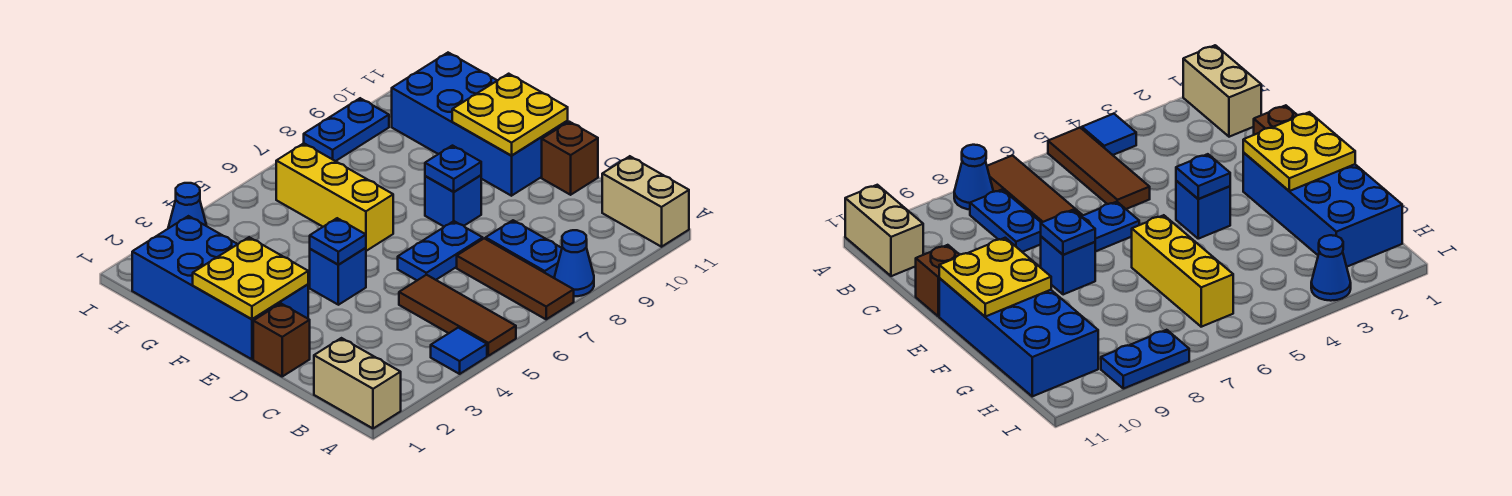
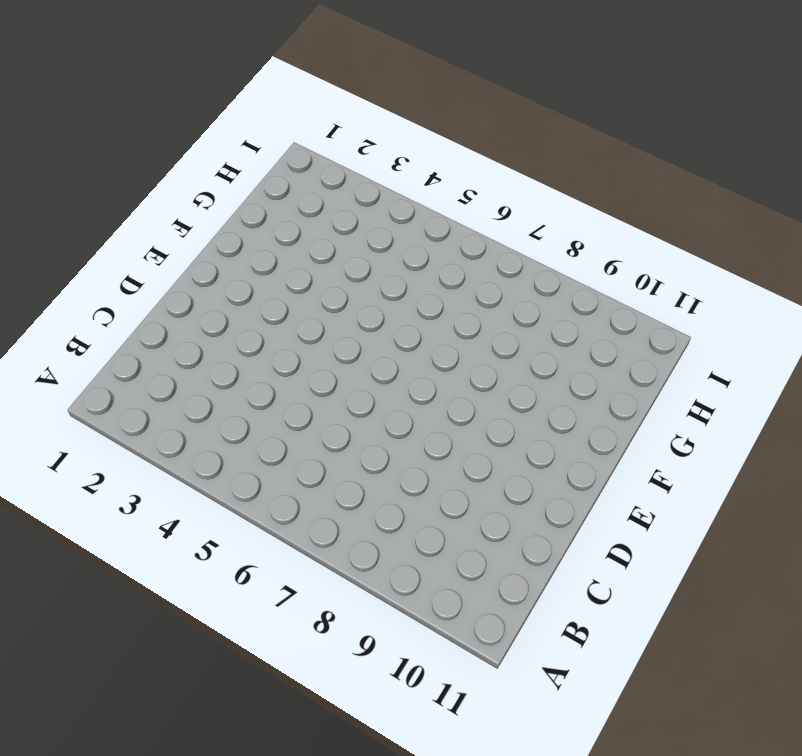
none -> tan 1x2 brick [314,338,401,428]
none -> blue 1x1 tile [431,328,487,374]
none -> brown 1x3 tile [399,275,516,356]

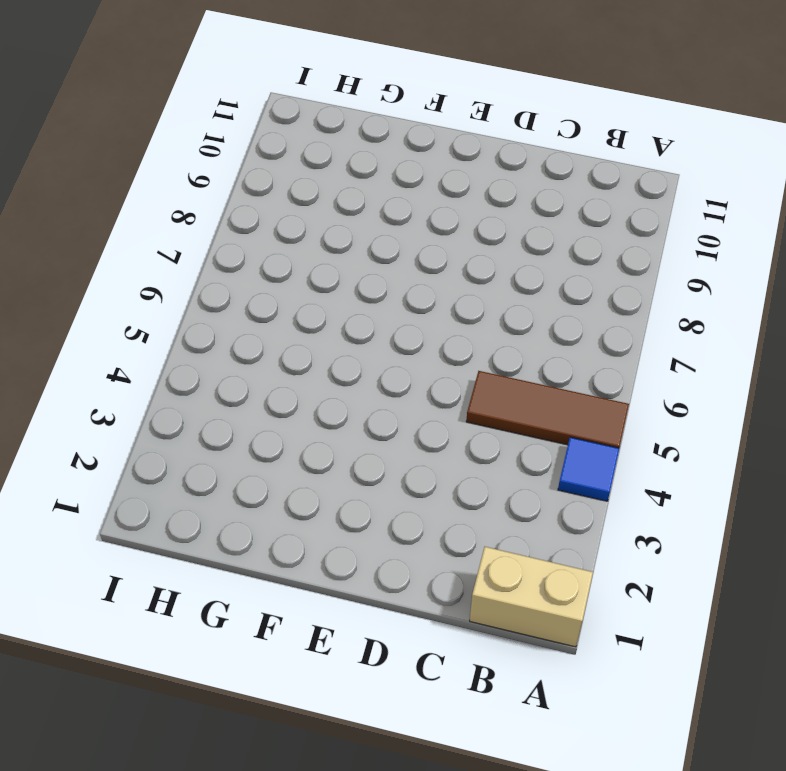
none -> brown 1x3 tile [457,238,574,319]
none -> blue 1x1 cone [555,230,594,296]
none -> tan 1x2 brick [602,156,689,247]

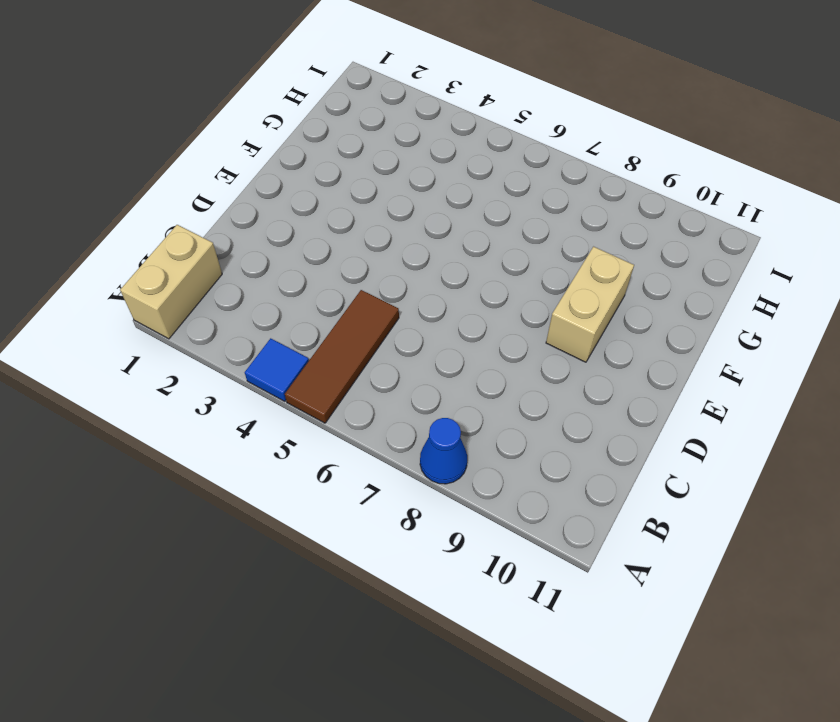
tan 1x2 brick [546,247,634,362] -> tan 1x2 brick moved to [602,156,689,247]
none -> brown 1x3 tile [457,238,574,319]
none -> blue 1x2 plate [486,220,562,278]
none -> brown 1x1 brick [253,303,310,376]

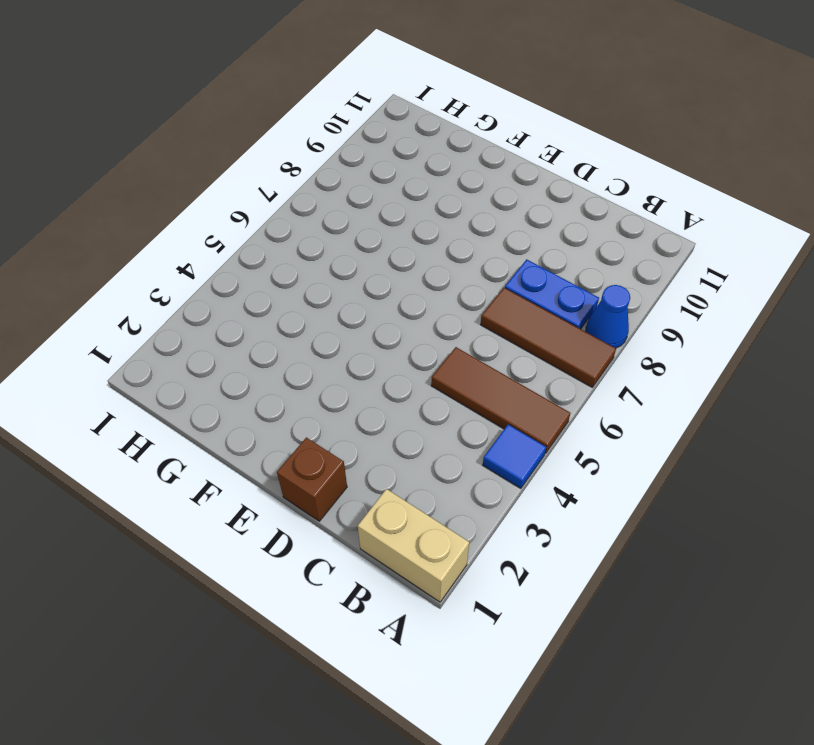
none -> tan 1x2 brick [602,156,689,247]
none -> blue 1x2 plate [398,221,483,280]
none -> brown 1x1 brick [542,122,598,195]

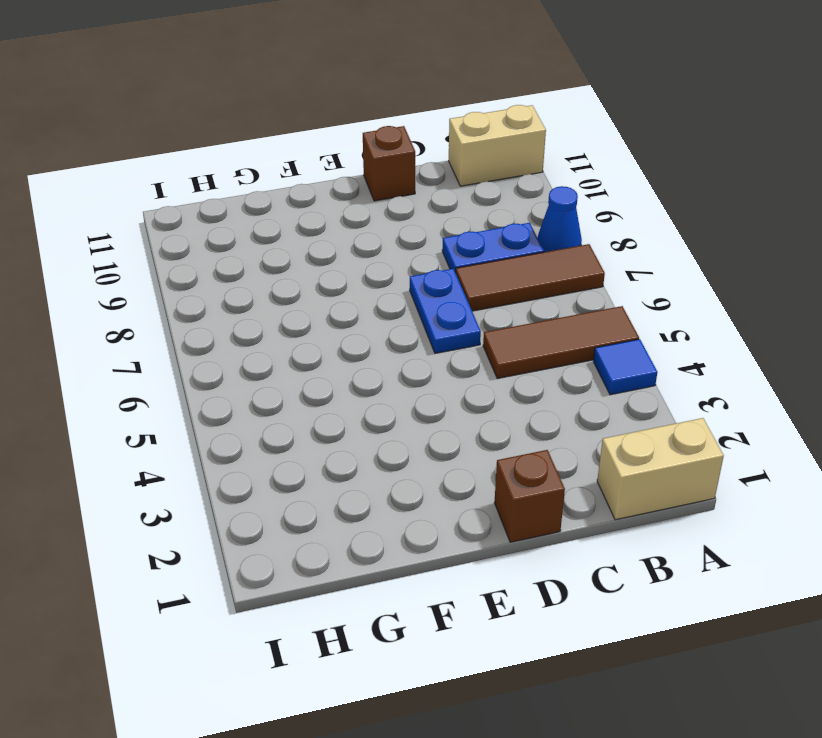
none -> blue 2x4 brick [132,216,308,359]
none -> blue 1x1 brick [310,248,366,305]
none -> blue 1x1 brick [425,175,481,227]

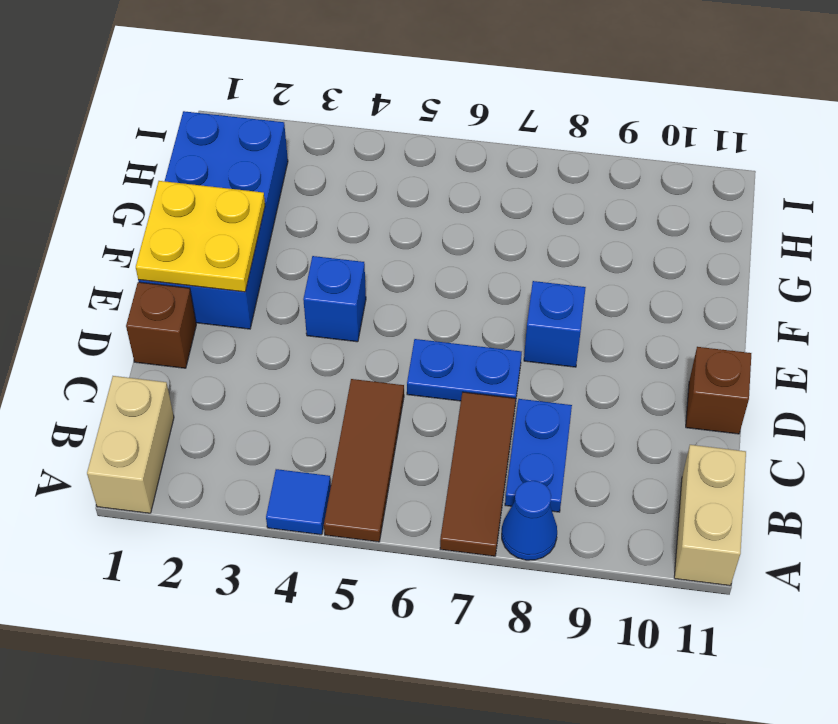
none -> blue 2x4 brick [392,53,568,196]
none -> yellow 1x3 brick [276,143,393,251]
none -> blue 1x1 cone [168,183,207,228]

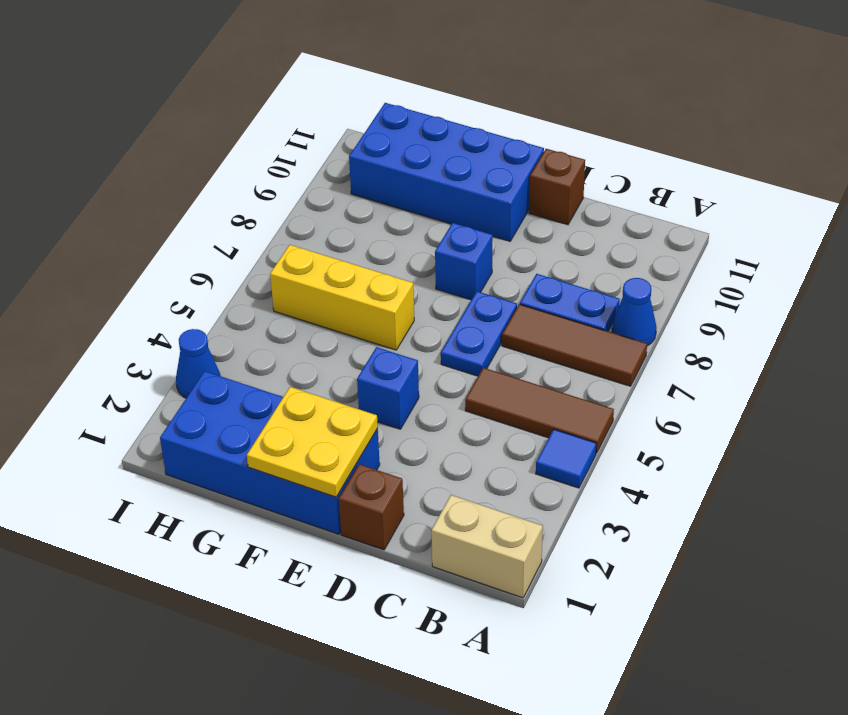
none -> tan 1x2 brick [602,156,689,247]
none -> blue 1x2 plate [304,98,389,161]
none -> blue 1x1 plate [310,218,366,265]

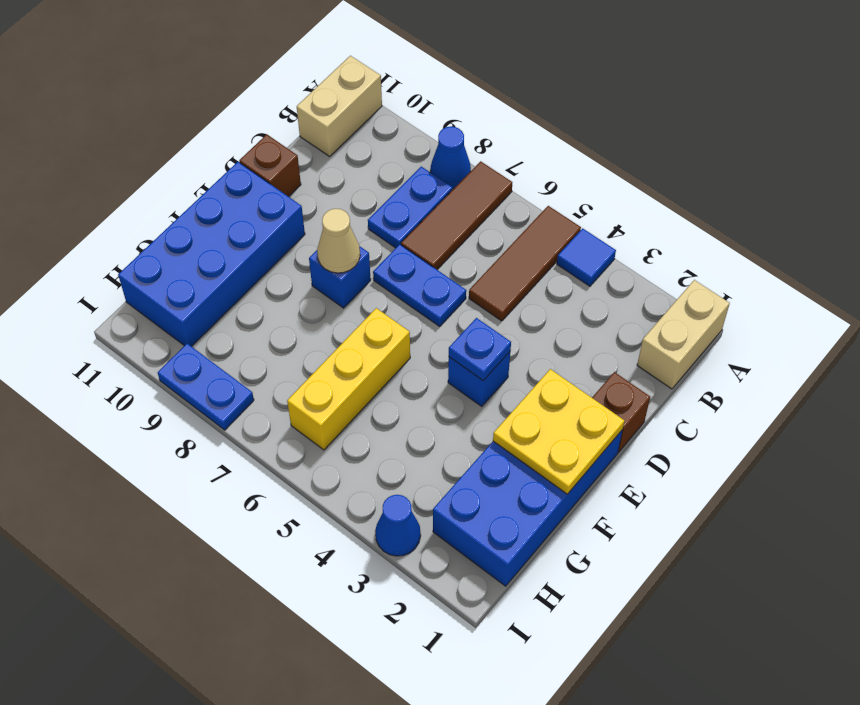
tan 1x1 cone [317,209,360,273] -> blue 1x1 plate [425,146,481,192]
none -> yellow 2x2 plate [452,74,568,156]

